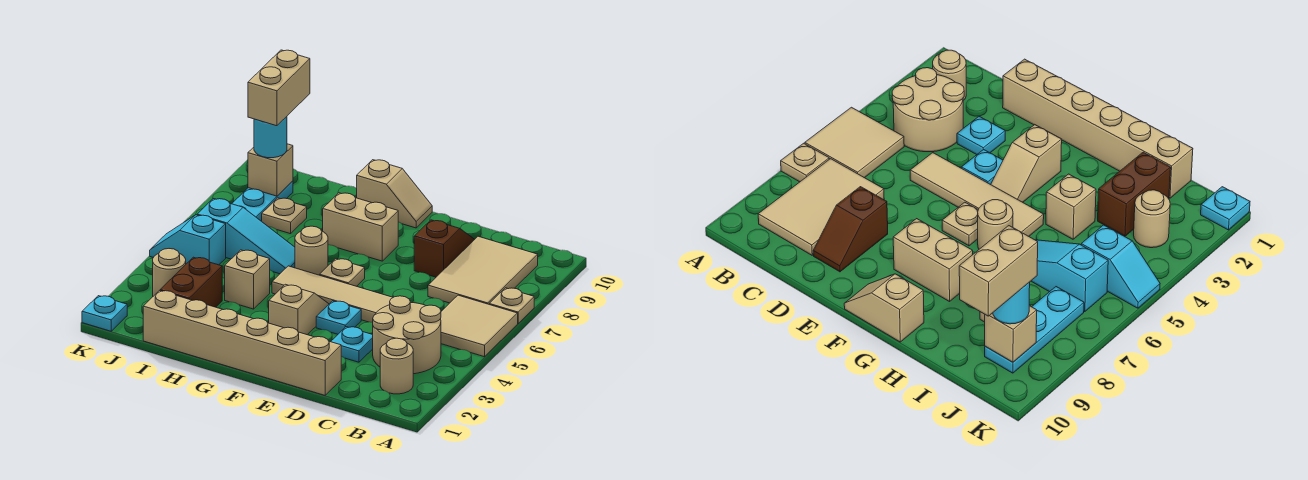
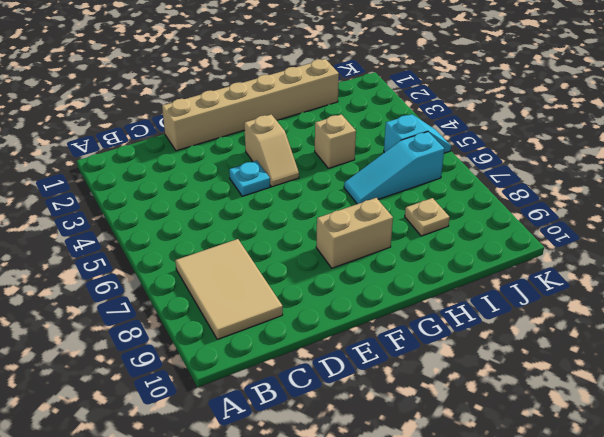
none -> tan 2x2 tile [441,295,518,357]
none -> tan 1x1 plate [489,288,534,323]
none -> tan 1x1 round brick [380,338,413,394]

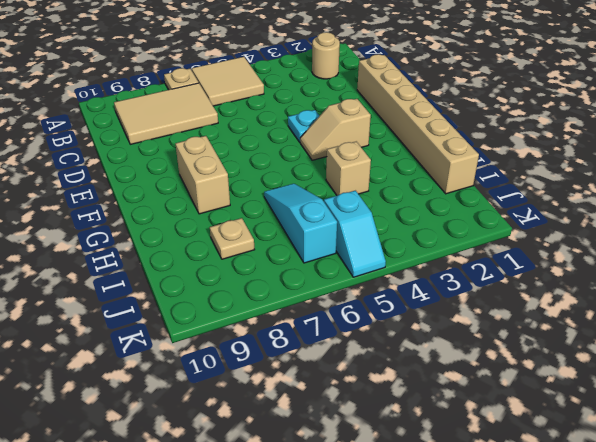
none -> tan 2x2 round brick [373,296,441,374]
none -> cyan 1x1 plate [331,327,373,362]
none -> tan 1x4 tile [272,266,393,323]

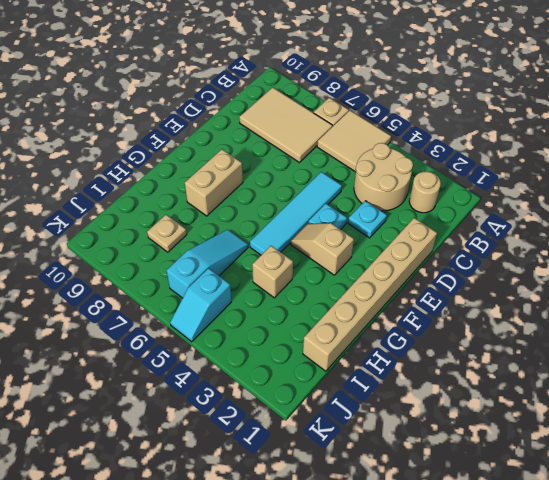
cyan 1x4 tile [250,172,342,255] -> tan 1x4 tile [272,266,393,323]
none -> brown 1x2 slope [414,220,475,277]
none -> tan 1x1 plate [319,259,365,286]
none -> tan 1x2 slope [357,160,432,228]

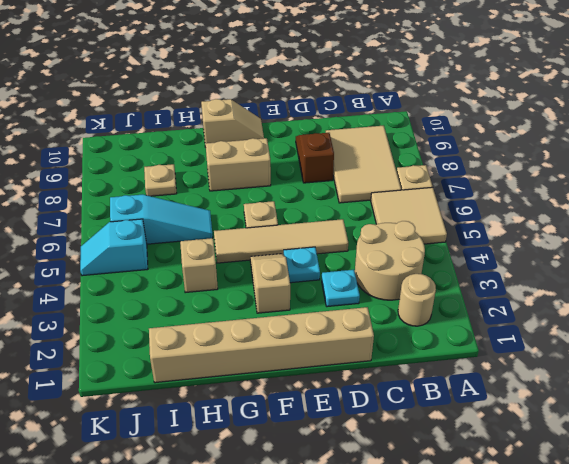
none -> tan 1x1 round brick [295,226,328,275]
none -> brown 1x2 brick [160,257,222,307]
none -> tan 1x1 round brick [153,249,186,296]

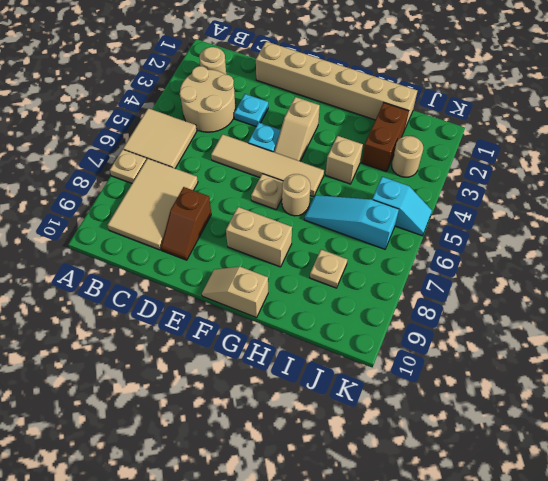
none -> cyan 1x3 plate [232,181,293,221]
none -> cyan 1x1 plate [82,296,127,331]
none -> tan 1x1 brick [248,144,293,196]

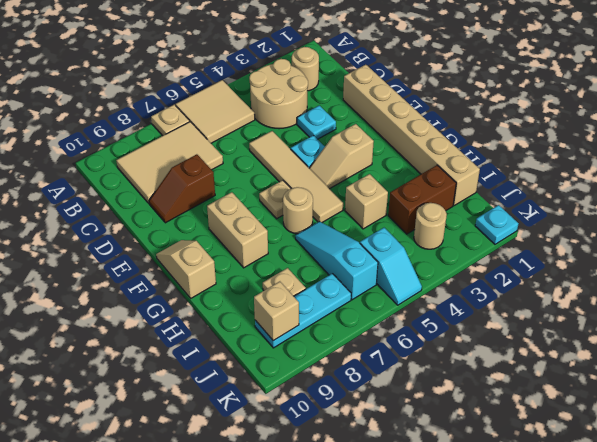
none -> cyan 1x1 round brick [254,117,287,158]
none -> tan 1x2 brick [248,50,310,126]

